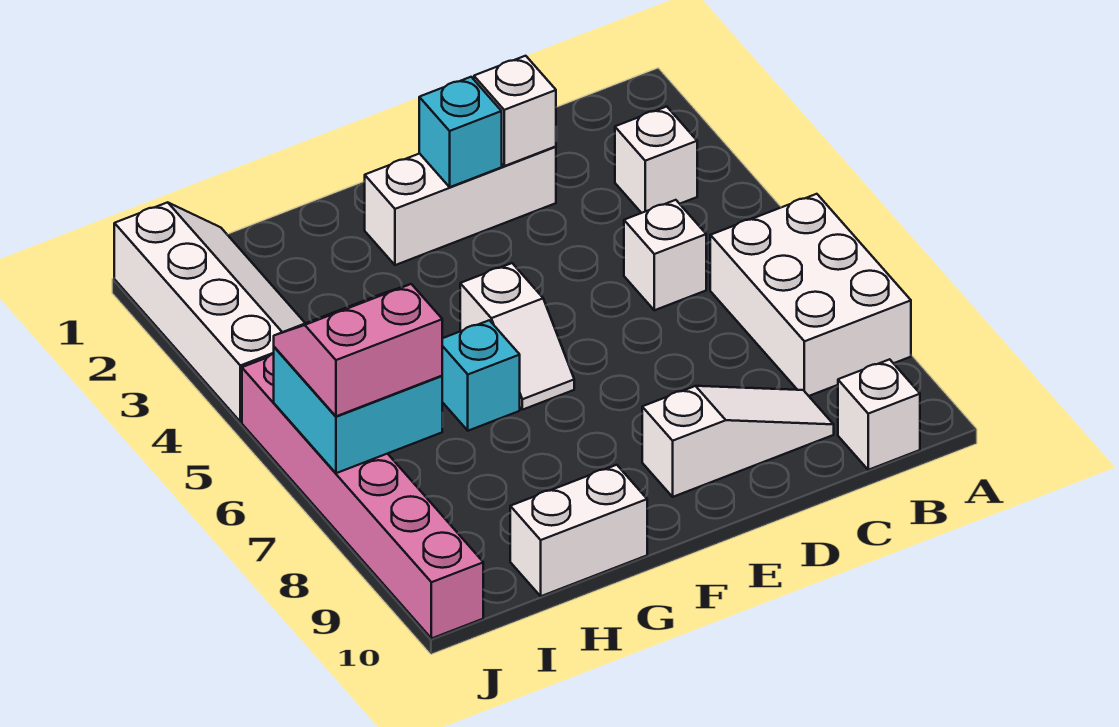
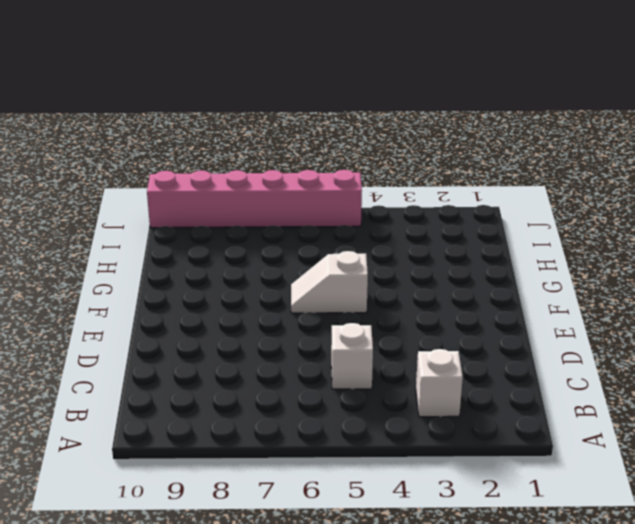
none -> white 2x3 brick [710,194,911,396]
none -> white 1x1 brick [838,359,920,470]
none -> white 1x3 slope [642,386,834,497]

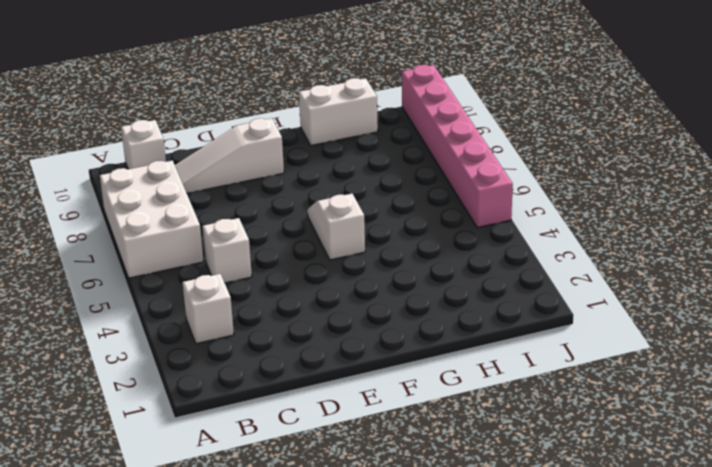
none -> white 1x3 brick [365,147,556,265]
none -> cyan 1x1 brick [442,320,520,431]
none -> white 2x4 slope [114,202,305,422]

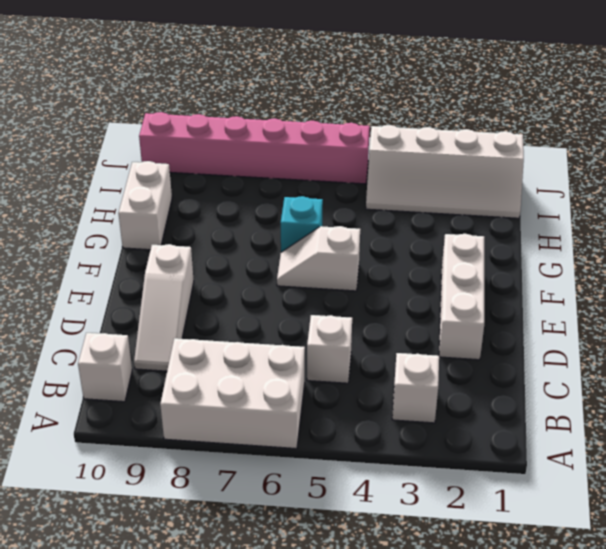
none -> white 1x1 brick [474,56,556,166]
none -> cyan 1x1 brick [419,77,502,187]
none -> cyan 2x2 brick [274,347,442,473]

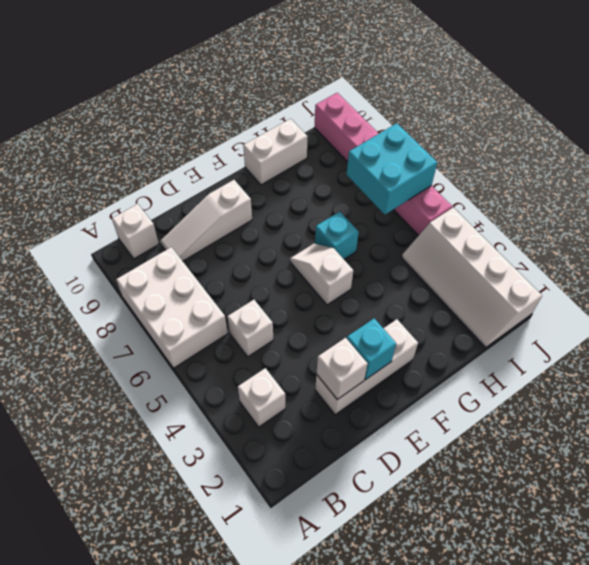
none -> pink 2x2 slope [274,284,442,416]

